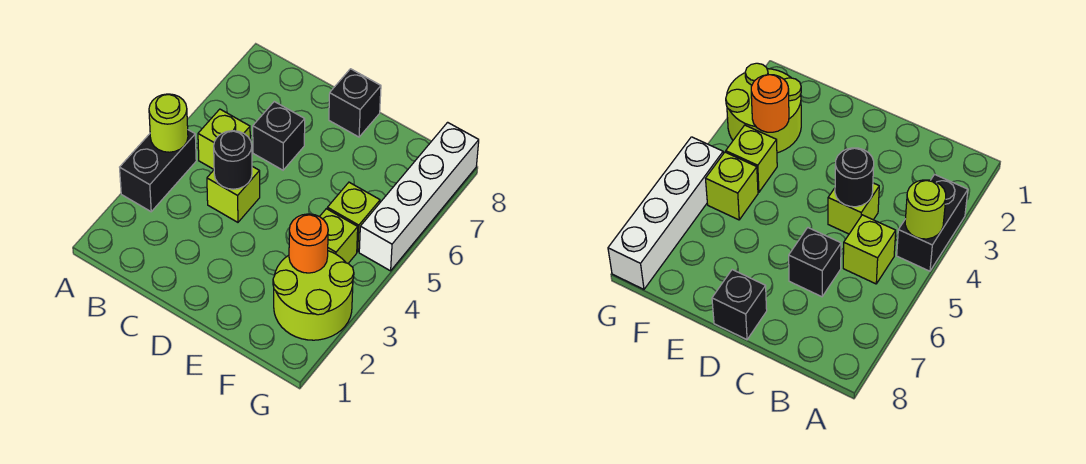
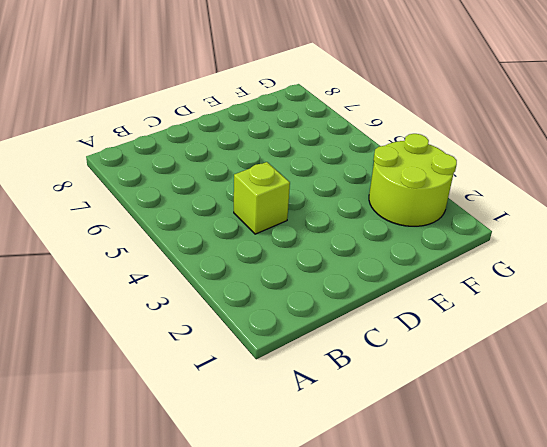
none -> black 1x2 brick [120,130,196,212]
none -> lime 1x1 brick [198,109,250,169]
none -> black 1x1 brick [253,102,305,170]

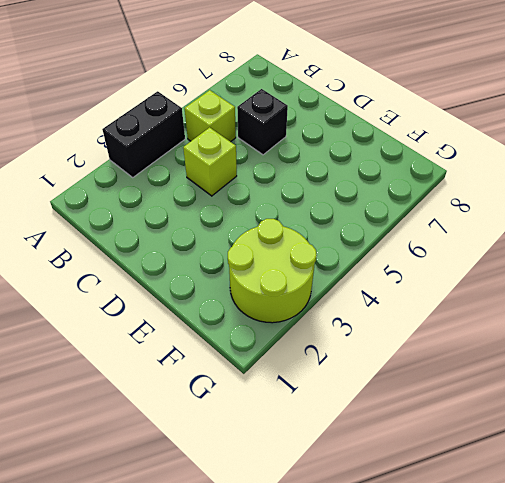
none -> black 1x1 brick [329,69,381,137]
none -> lime 1x1 brick [320,209,358,263]
none -> lime 1x1 brick [327,182,380,252]

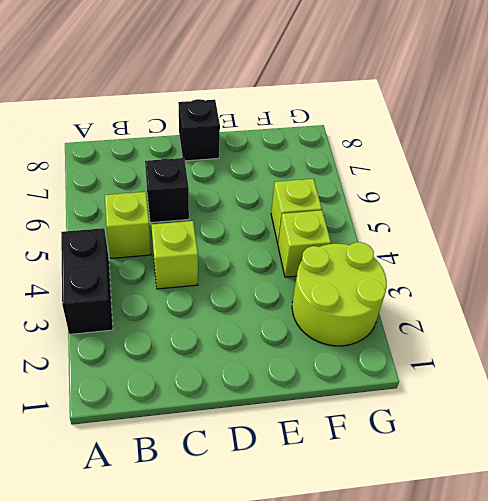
none -> white 1x4 brick [359,122,479,271]
none -> lime 1x1 round brick [149,94,188,152]
none -> black 1x1 round brick [214,131,252,189]

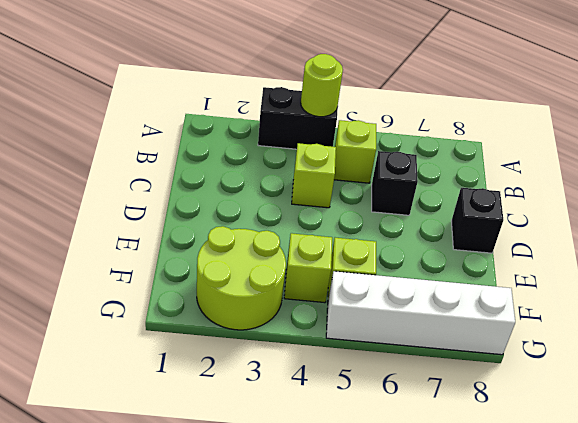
none -> black 1x1 round brick [214,131,252,189]
none -> orange 1x1 round brick [289,214,328,273]

